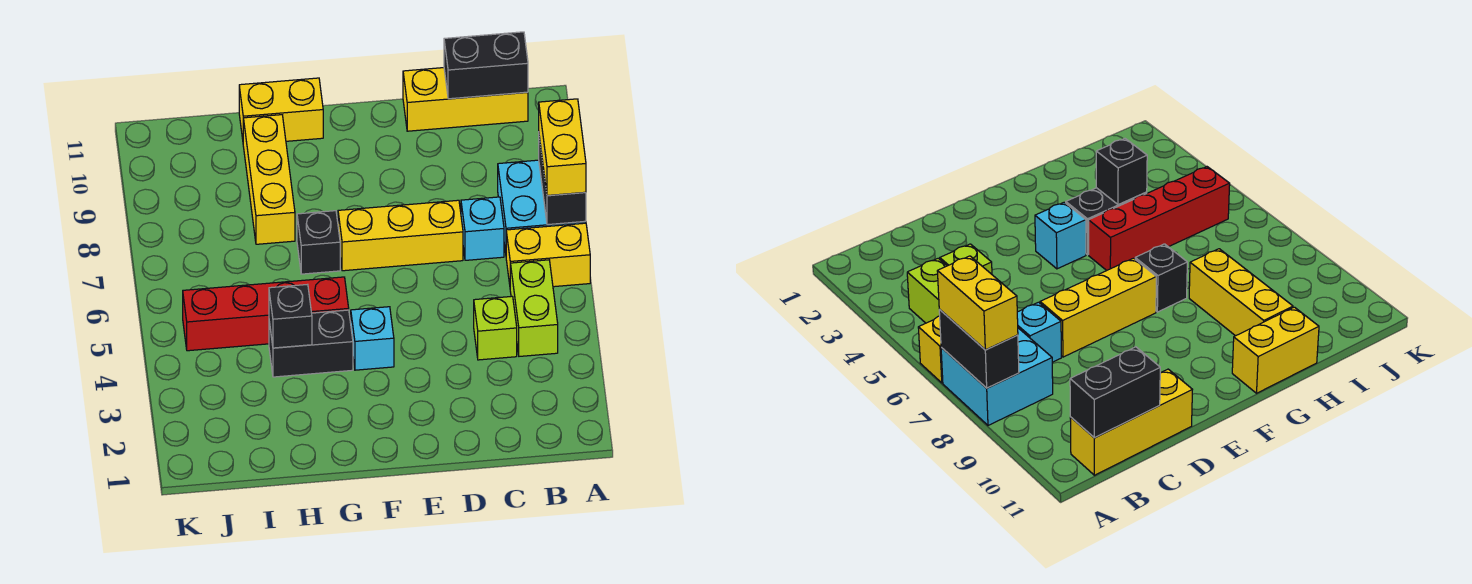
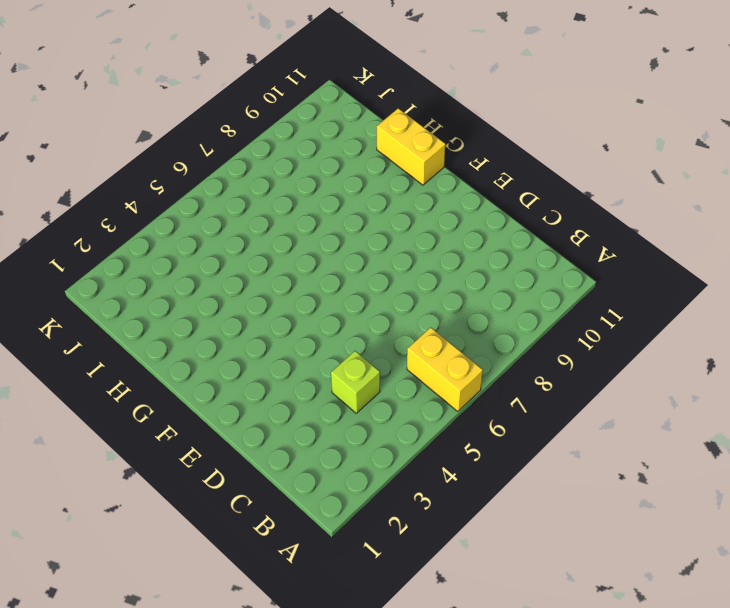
none -> cyan 2x2 brick [498,160,586,253]
none -> lime 1x2 brick [510,260,558,356]
none -> yellow 1x3 brick [403,68,528,131]

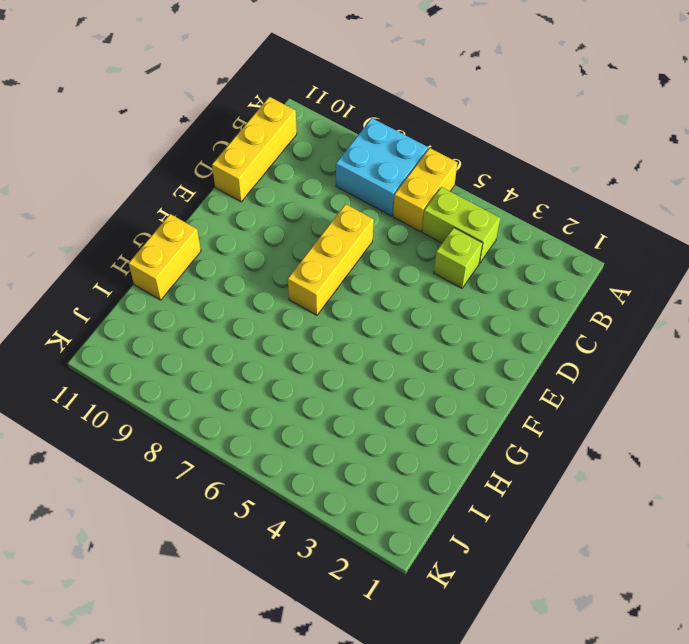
none -> cyan 1x1 brick [461,197,504,260]
none -> cyan 1x1 brick [351,307,394,370]
none -> black 1x2 brick [269,310,353,377]

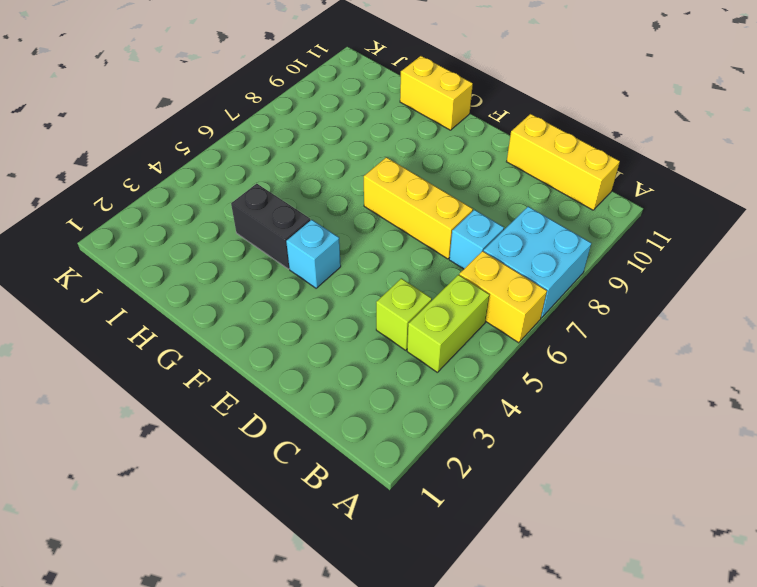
none -> red 1x4 brick [183,277,349,351]
none -> black 1x1 brick [297,211,340,274]
none -> yellow 1x3 brick [243,115,295,244]

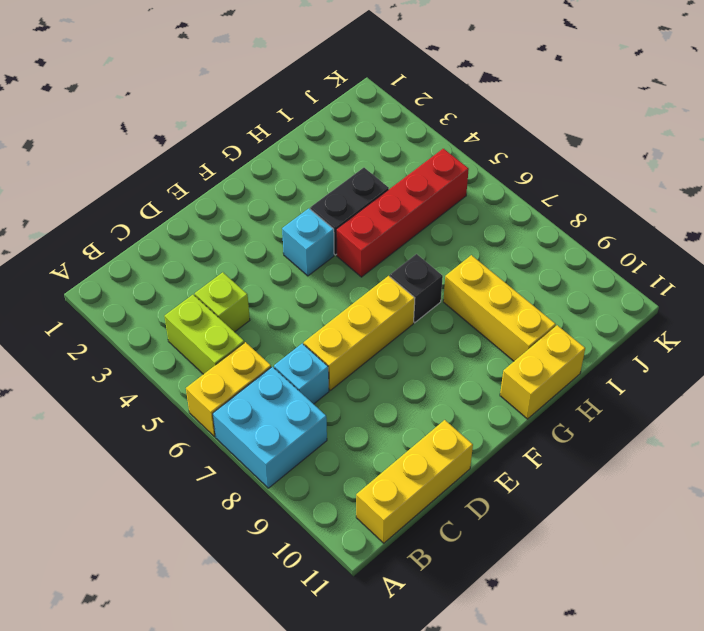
none -> black 1x2 brick [539,137,586,225]
none -> black 1x2 brick [444,32,528,99]
none -> black 1x1 brick [269,284,312,348]

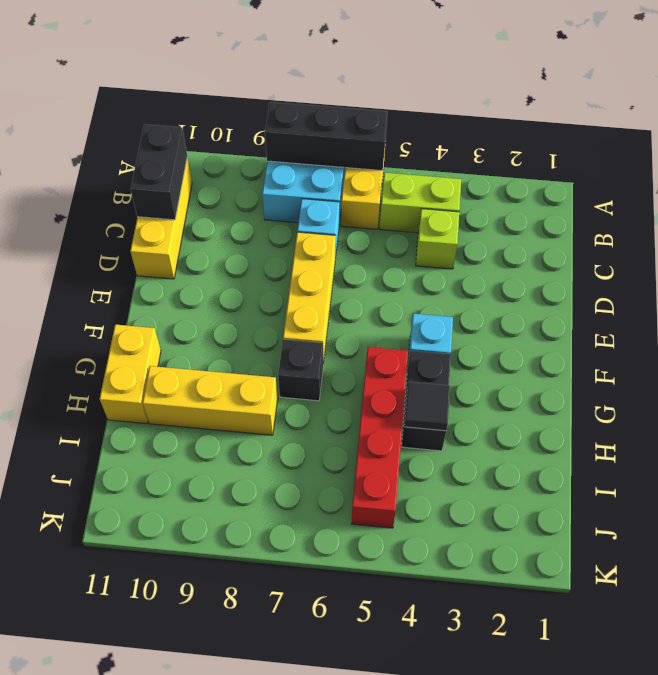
black 1x3 brick [265,102,387,171] -> black 1x2 brick [539,137,586,225]
black 1x1 tile [404,382,450,431] -> black 1x1 brick [269,284,312,348]
none -> yellow 1x2 brick [539,99,586,196]

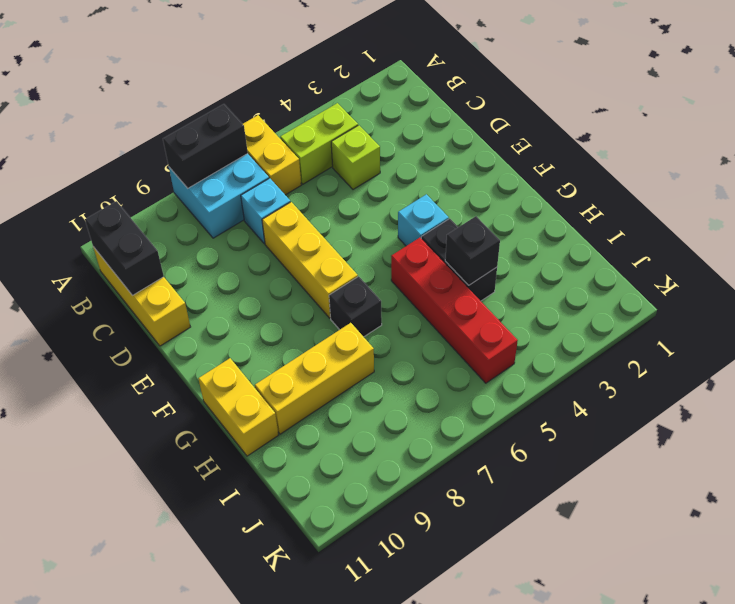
none -> yellow 1x2 brick [539,99,586,196]

